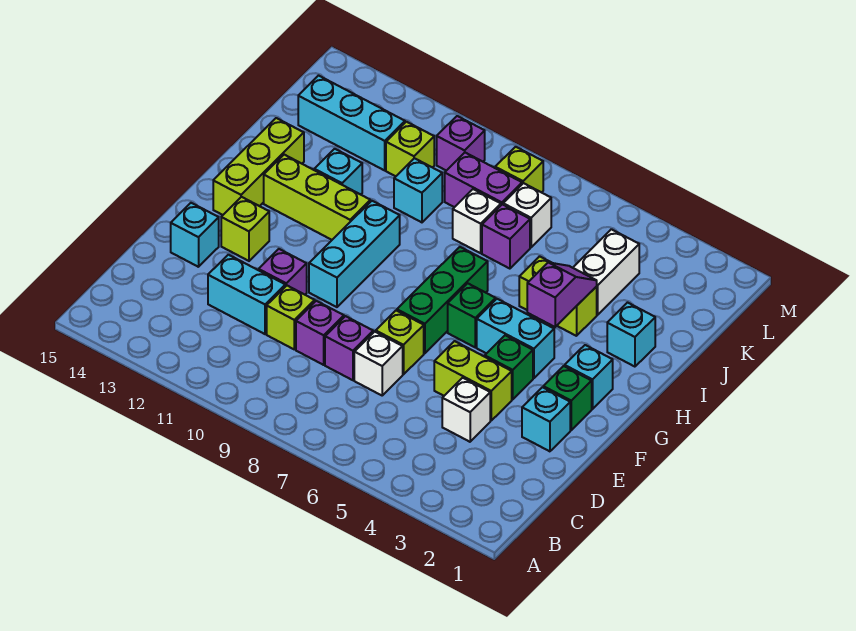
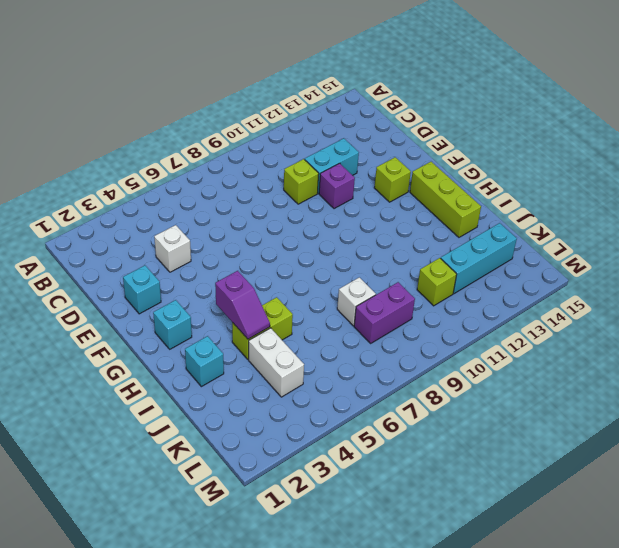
none -> white 1x1 brick [354,332,403,395]
none -> purple 1x1 brick [325,316,373,380]
none -> purple 1x1 brick [296,301,344,365]
none -> lime 1x2 brick [434,341,512,420]

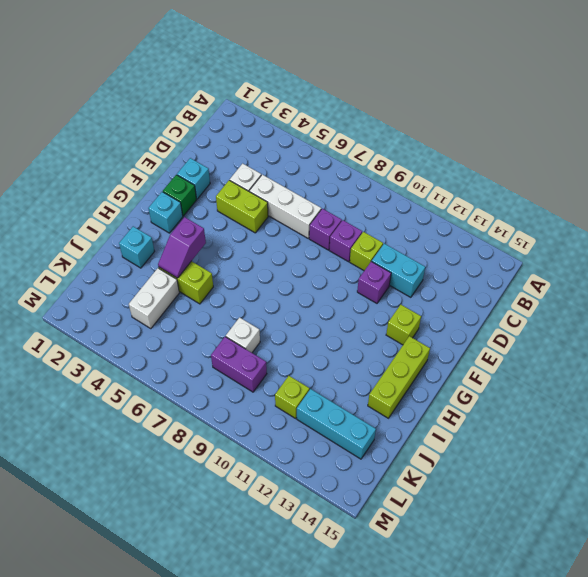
white 1x3 brick [249,175,321,238] -> white 1x1 brick [354,332,403,395]
none -> lime 1x1 brick [376,311,424,375]
none -> cyan 1x1 brick [171,203,219,267]
none -> green 1x1 brick [485,335,533,399]
none -> green 1x3 brick [397,247,488,353]

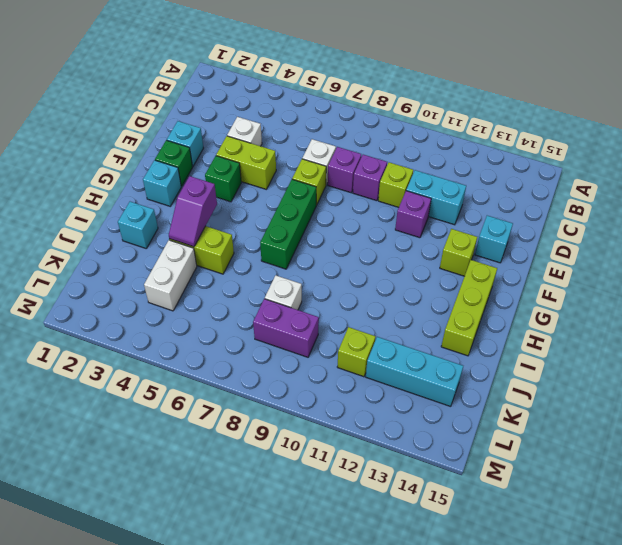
none -> cyan 1x3 brick [309,201,400,307]
none -> cyan 1x2 brick [477,299,554,378]
none -> green 1x1 brick [448,283,496,347]
none -> lime 1x3 brick [264,155,370,240]

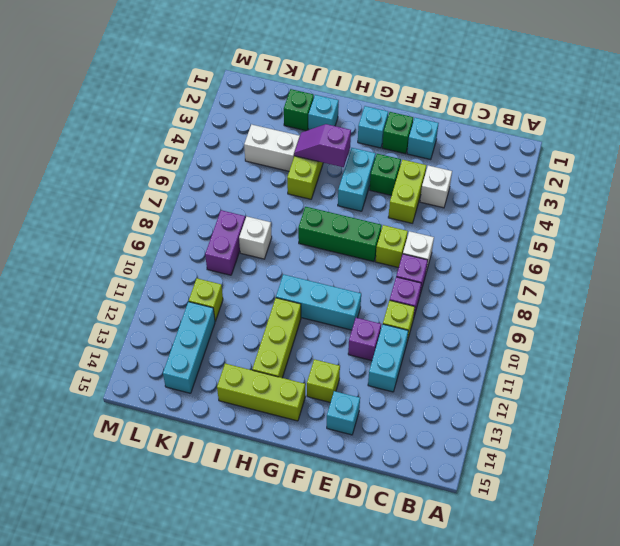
green 1x1 brick [284,89,314,131] -> green 1x1 brick moved to [448,283,496,347]
none -> cyan 1x1 brick [314,149,362,195]
none -> purple 1x1 brick [482,204,530,269]
none -> cyan 1x1 brick [394,158,442,222]
none -> white 1x1 brick [503,183,551,247]

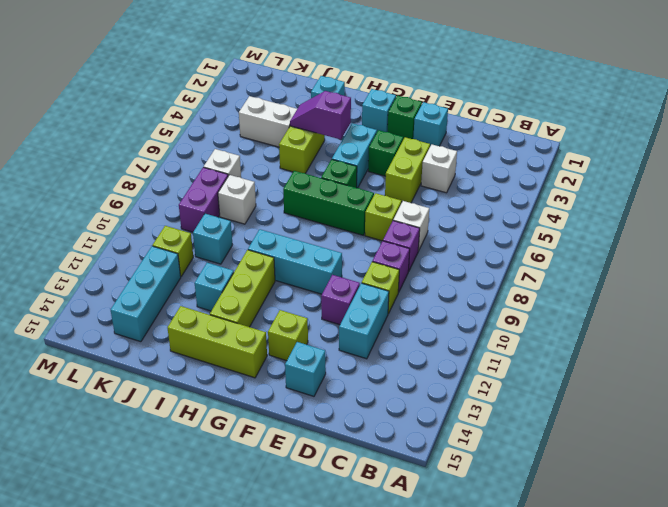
none -> purple 1x1 brick [482,204,530,269]
none -> lime 1x1 brick [495,147,543,193]
none -> purple 1x1 brick [437,116,485,171]

